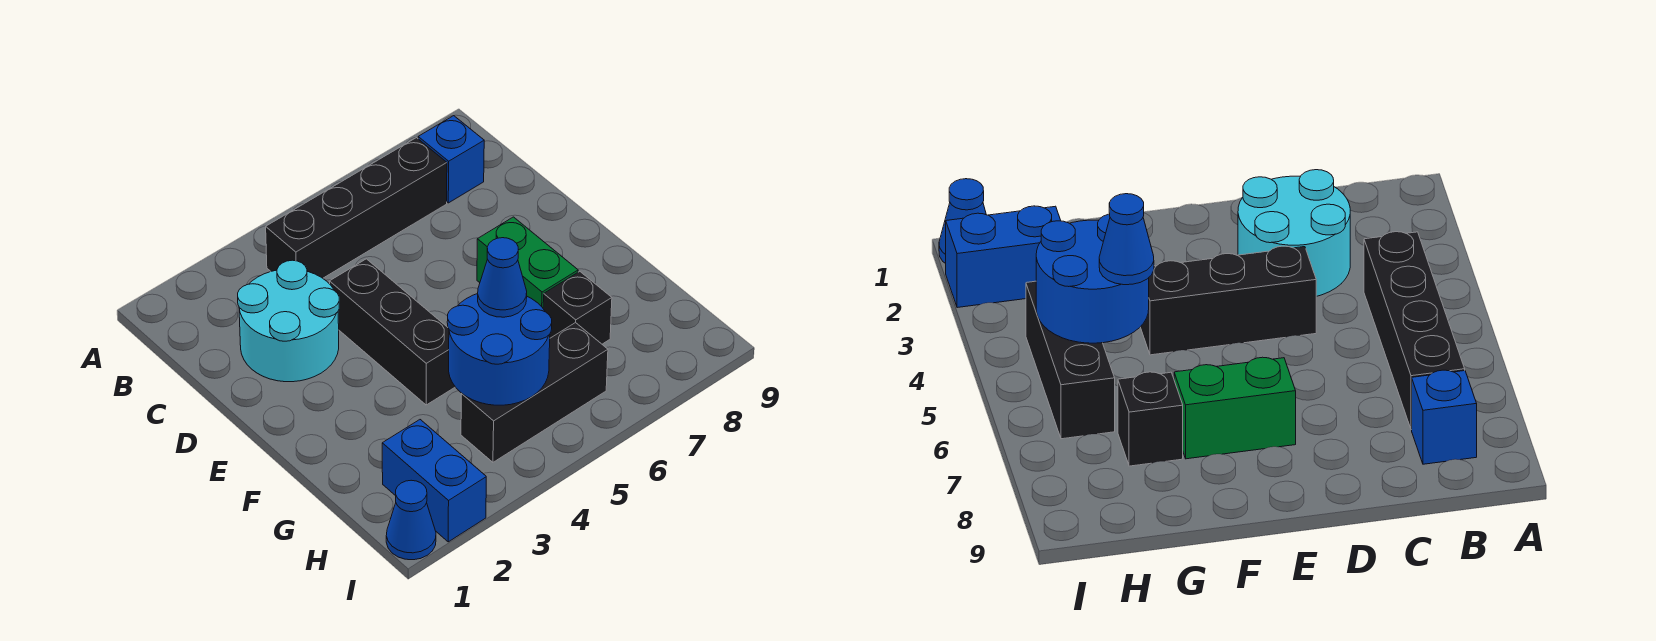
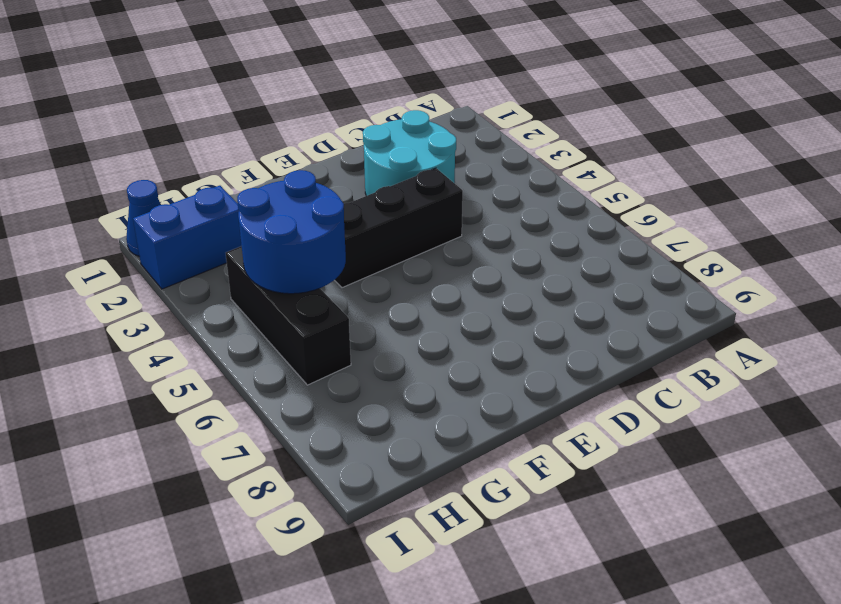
none -> black 1x4 brick [266,138,447,278]
none -> blue 1x1 brick [418,116,484,203]

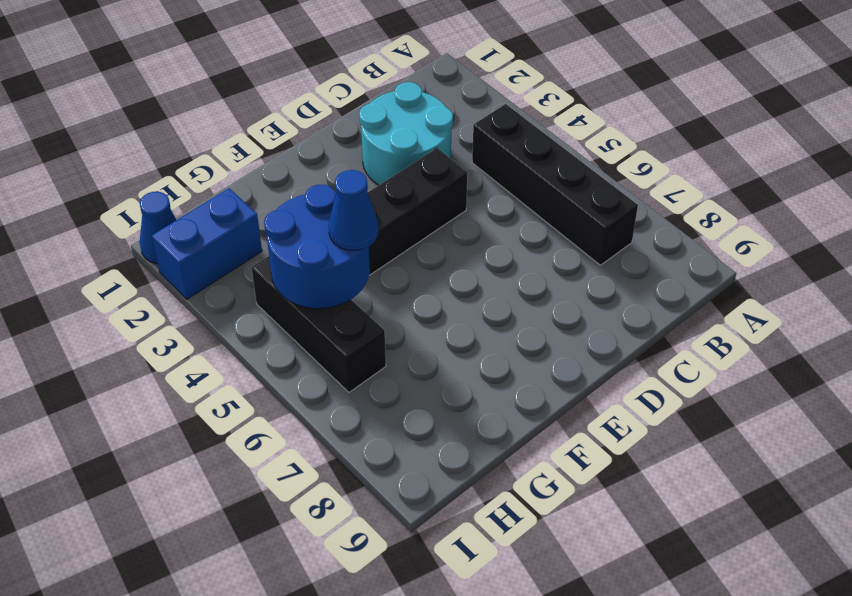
none -> blue 1x1 brick [418,116,484,203]
none -> green 1x2 brick [477,217,578,308]

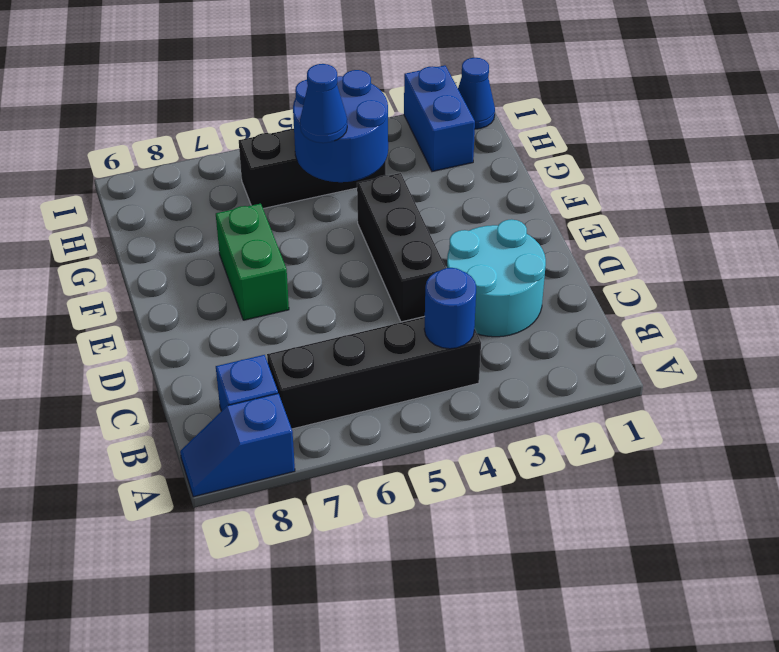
blue 1x2 slope [180,393,295,497] -> none
blue 1x1 round brick [424,268,476,349] -> none
none -> black 1x1 brick [543,271,612,344]

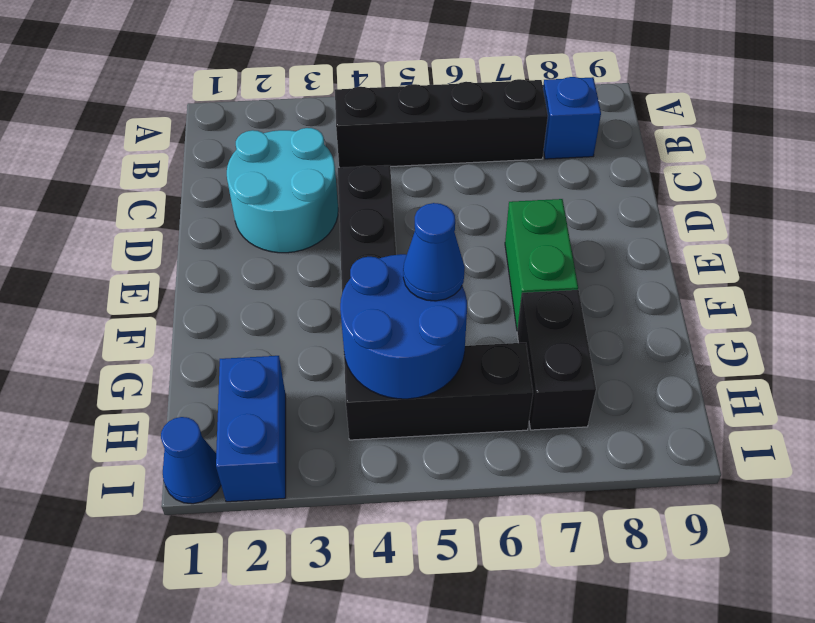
black 1x2 brick [517,290,596,430] -> black 1x1 brick [543,271,612,344]

